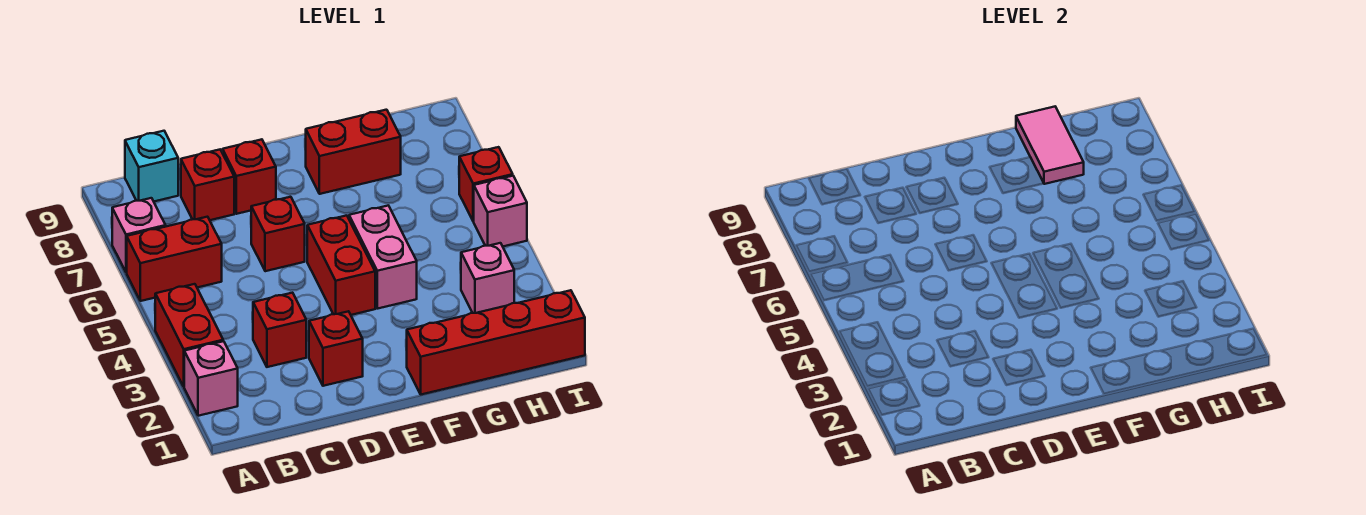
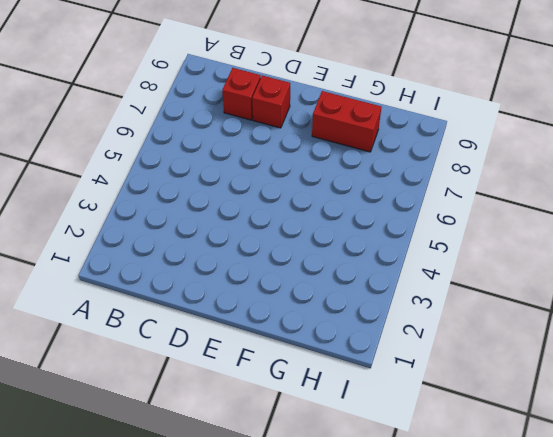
none -> pink 1x1 brick [184,341,238,416]
none -> red 1x2 brick [155,284,223,386]
none -> red 1x2 brick [127,217,222,301]

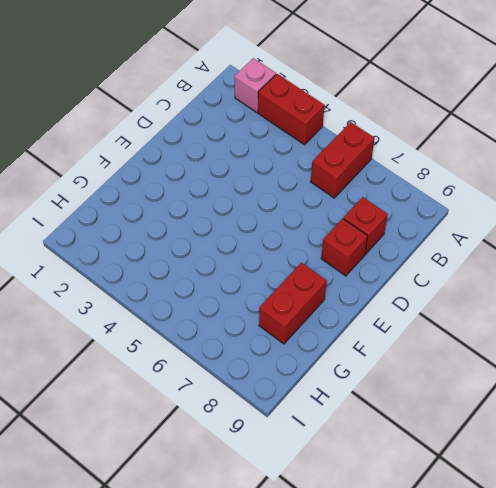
none -> pink 1x1 brick [112,198,166,272]
none -> cyan 1x1 brick [125,131,178,201]
none -> red 1x1 brick [253,293,306,367]

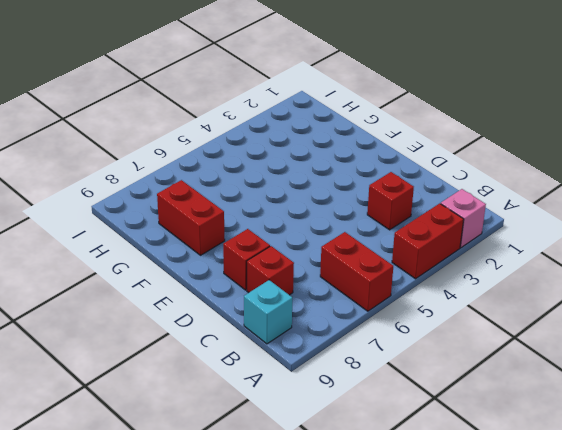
none -> pink 1x1 brick [112,198,166,272]
none -> red 1x1 brick [309,311,363,386]
none -> red 1x1 brick [251,197,305,271]

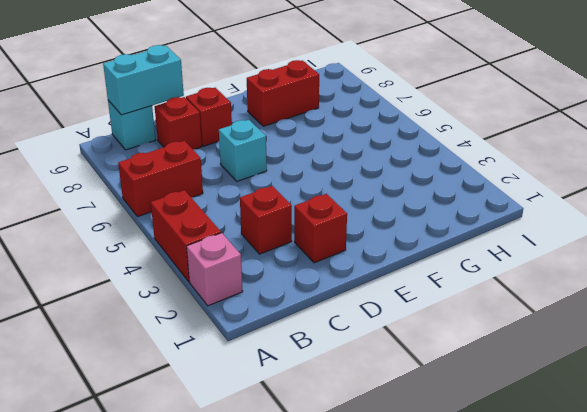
cyan 1x2 brick [103,45,184,115] -> none
cyan 1x1 brick [219,120,267,181] -> red 1x1 brick [251,197,305,271]
none -> pink 1x1 brick [112,198,166,272]
none -> red 1x2 brick [307,216,375,315]
none -> red 1x4 brick [407,290,585,395]

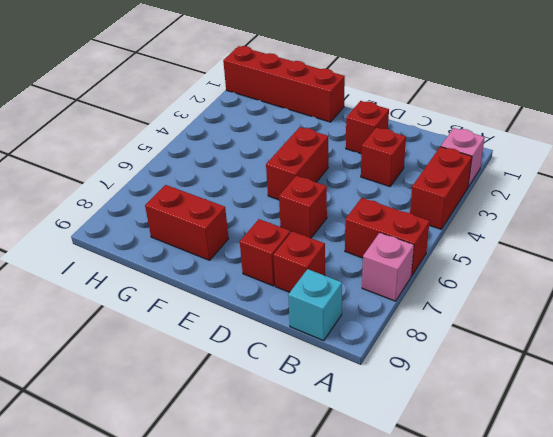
none -> pink 1x2 brick [349,206,417,309]
none -> pink 1x1 brick [461,243,514,313]
none -> pink 1x1 brick [474,176,527,246]

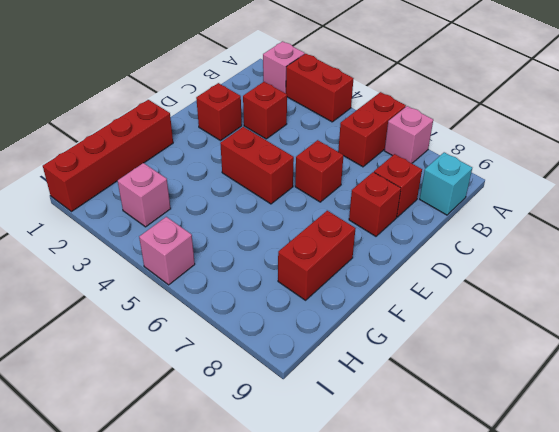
none -> pink 1x2 brick [349,206,417,309]
none -> red 1x1 brick [459,147,513,221]
none -> pink 1x2 tile [1016,107,1084,184]

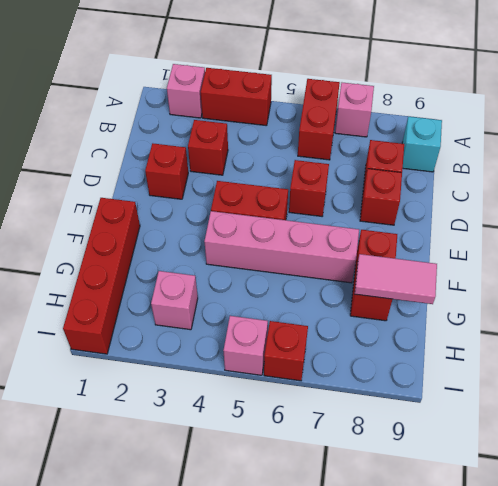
pink 1x4 brick [204,211,359,283] -> pink 1x2 brick [349,206,417,309]

